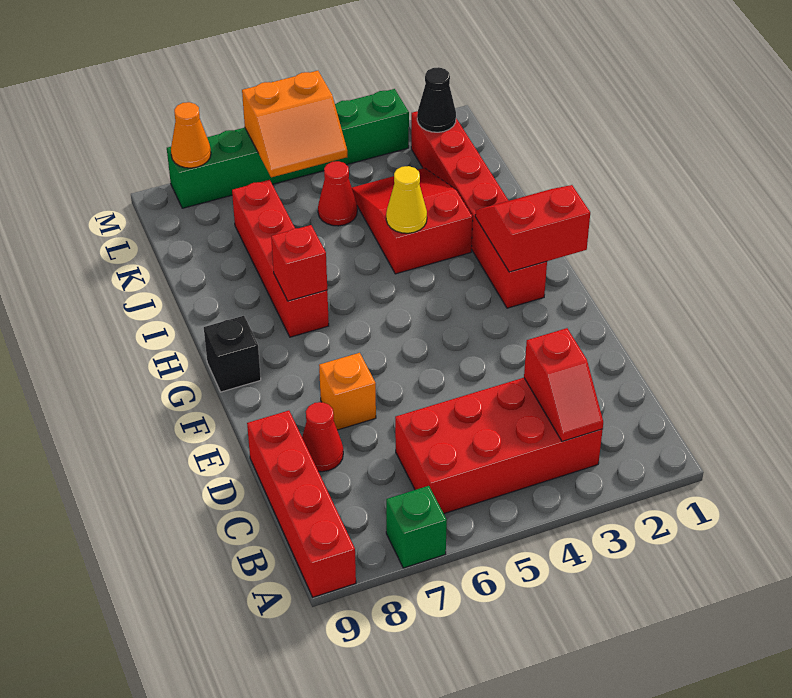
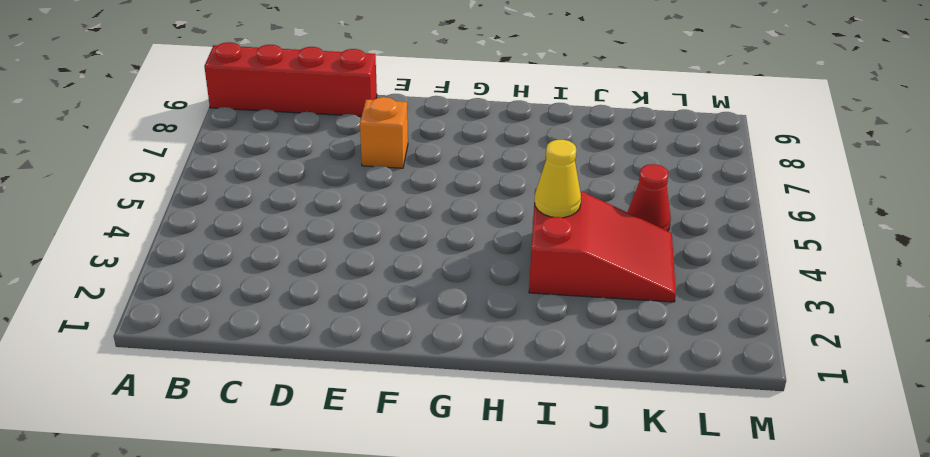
none -> green 1x1 brick [386,486,447,568]
none -> red 2x4 brick [395,378,603,513]
none -> red 1x1 cone [302,402,343,472]

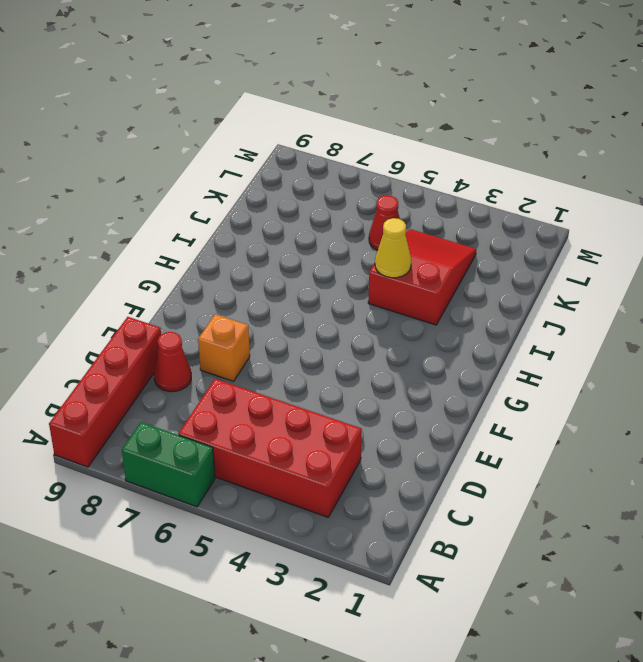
green 1x2 brick [122,422,215,507] -> green 1x1 brick [386,486,447,568]
none -> red 1x6 brick [411,111,547,308]
none -> black 1x1 brick [204,316,261,392]
none -> red 1x4 brick [232,180,329,337]

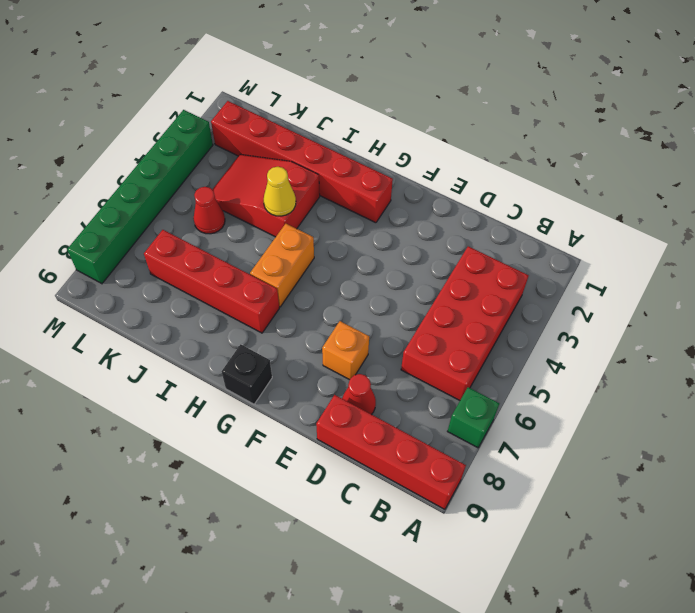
orange 1x2 brick [250,224,314,307] -> none
none -> red 1x2 slope [524,328,603,442]
none -> red 2x2 slope [475,185,590,272]
none -> red 1x1 brick [271,225,327,301]

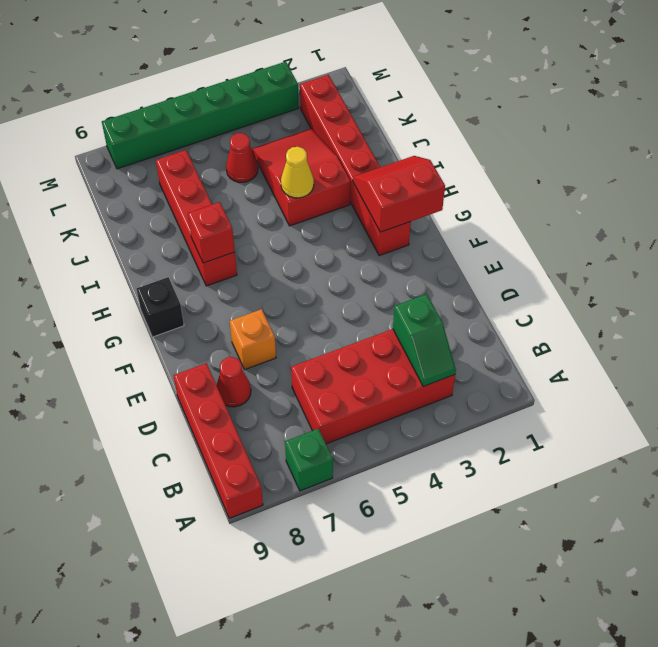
green 1x2 slope [393,294,456,386] -> red 1x2 slope [524,328,603,442]
none -> black 1x1 cone [417,67,456,132]
none -> orange 2x2 slope [242,71,347,177]
none -> orange 1x1 cone [171,102,211,168]

